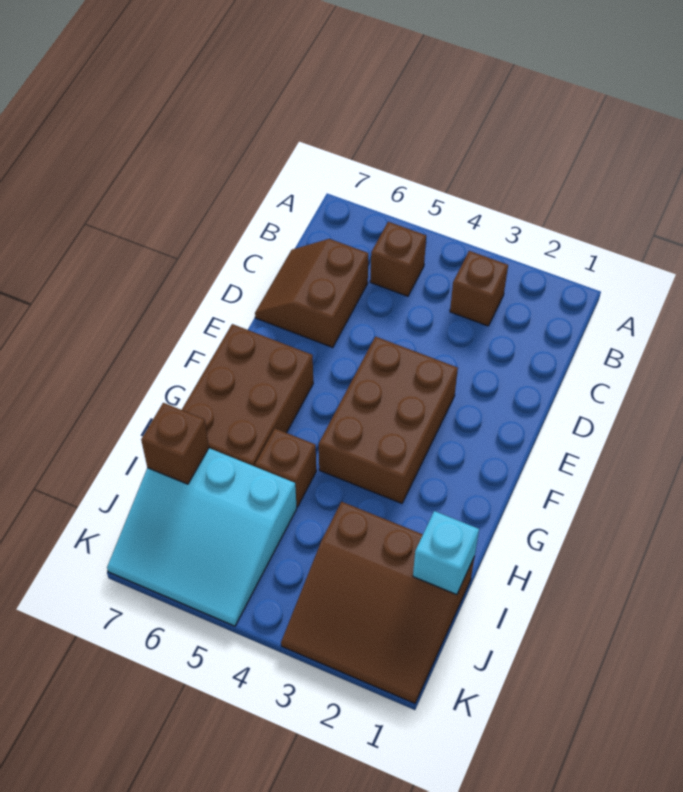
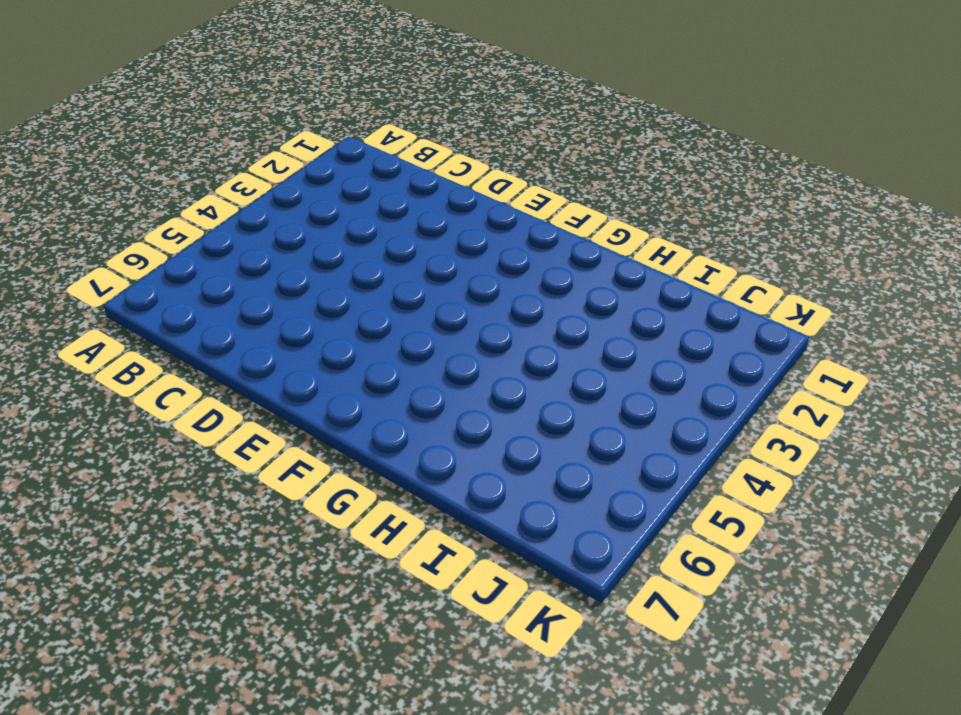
none -> brown 1x1 brick [450,251,508,326]
none -> brown 1x1 brick [370,222,426,296]

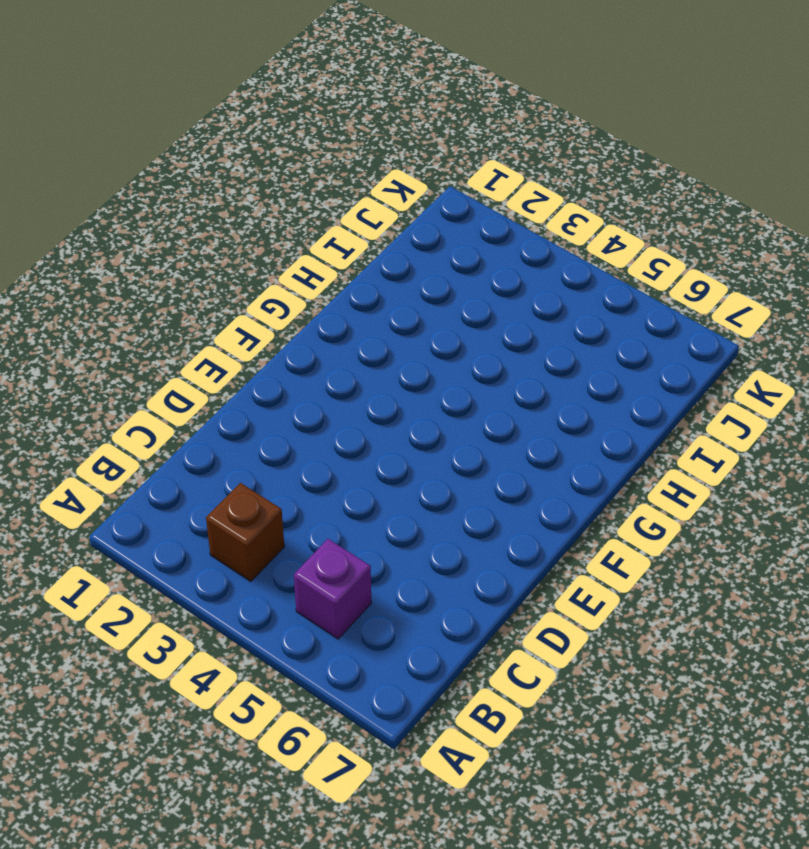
purple 1x1 brick [294,539,371,639] -> brown 1x1 brick [370,222,426,296]
none -> brown 2x2 slope [255,239,368,347]
none -> brown 2x3 brick [319,336,458,503]

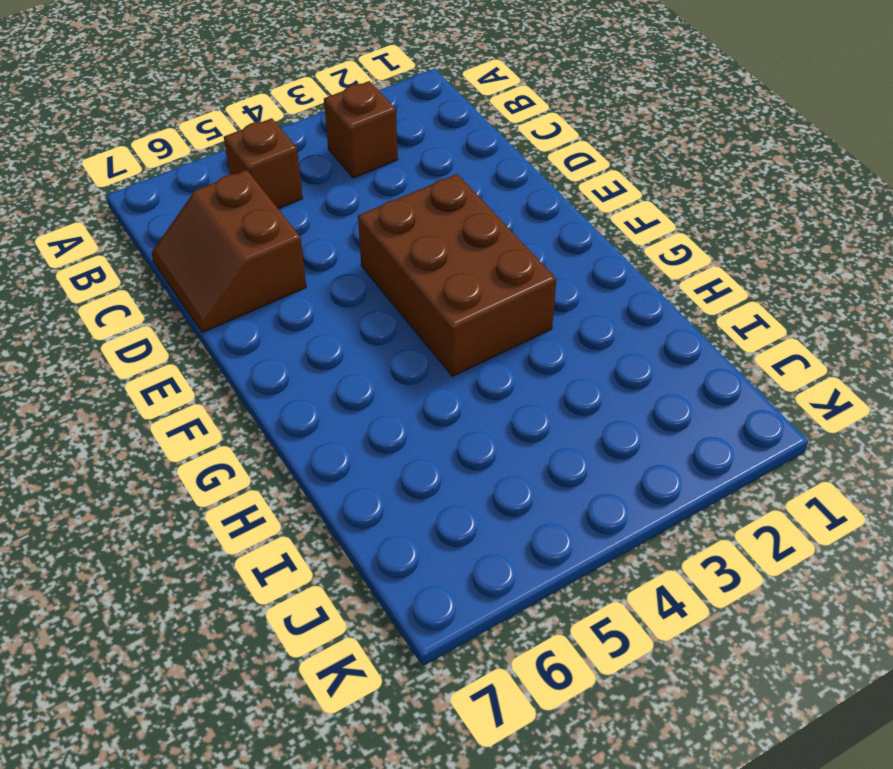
none -> brown 2x3 brick [182,324,313,466]
none -> brown 1x1 brick [255,429,316,507]

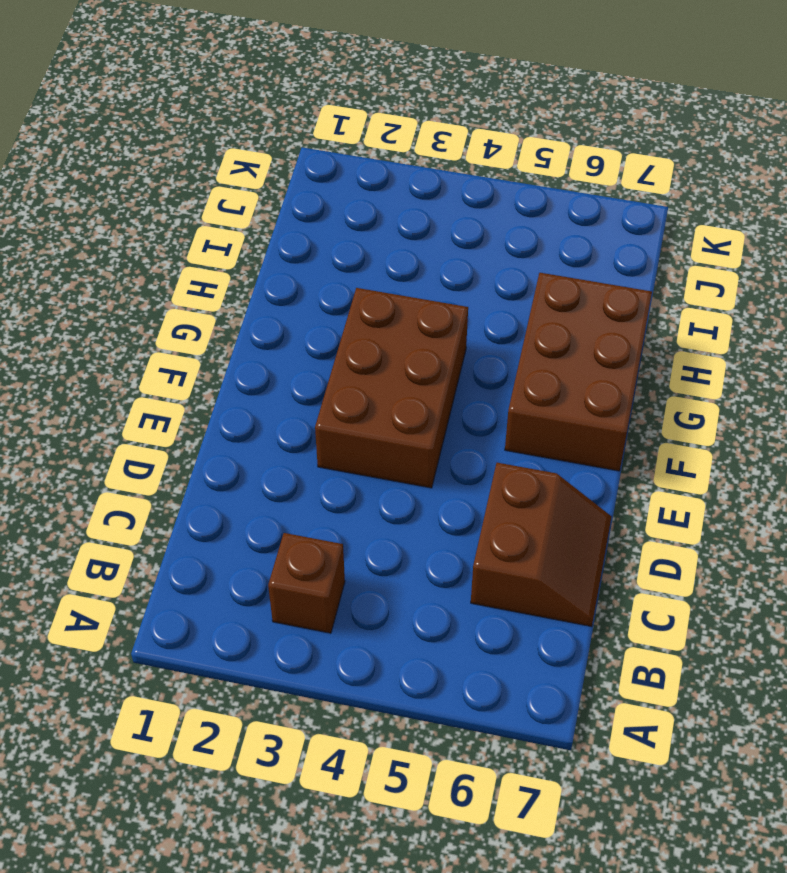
none -> brown 1x1 brick [370,222,426,296]
none -> brown 1x1 brick [255,429,316,507]

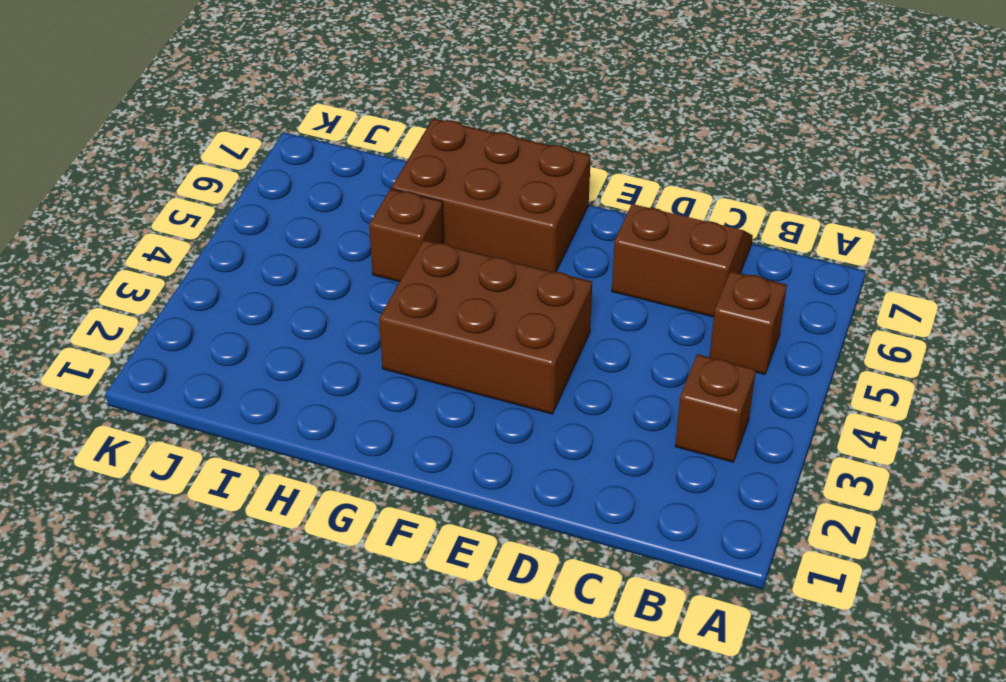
none -> brown 3x3 slope [281,502,475,703]
none -> cyan 3x3 slope [107,448,297,626]

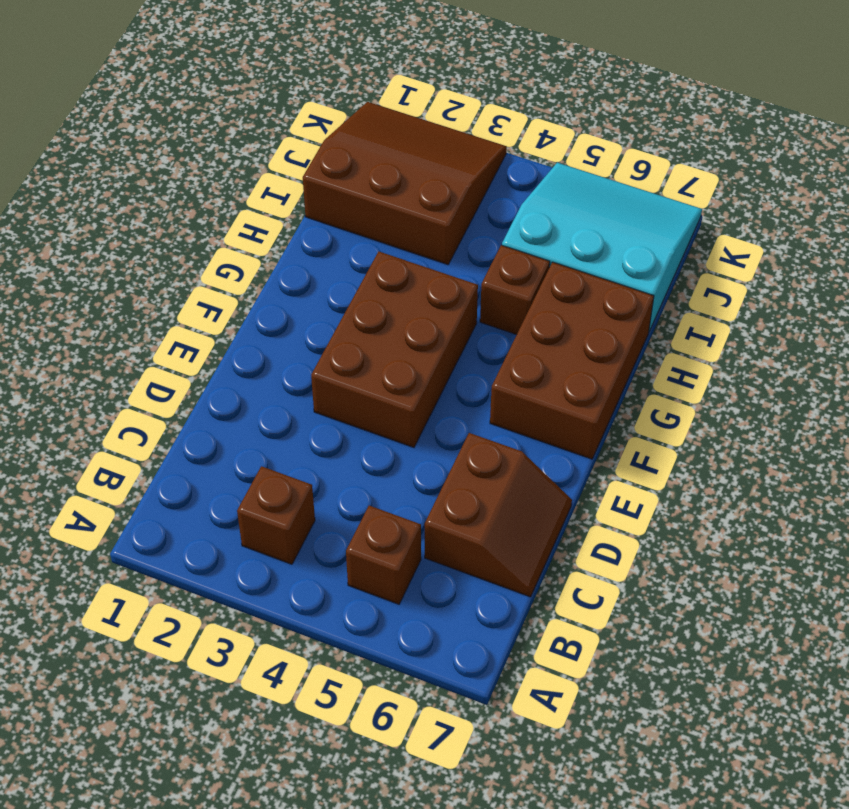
none -> cyan 1x1 brick [413,511,479,595]
none -> brown 1x1 brick [141,403,209,484]

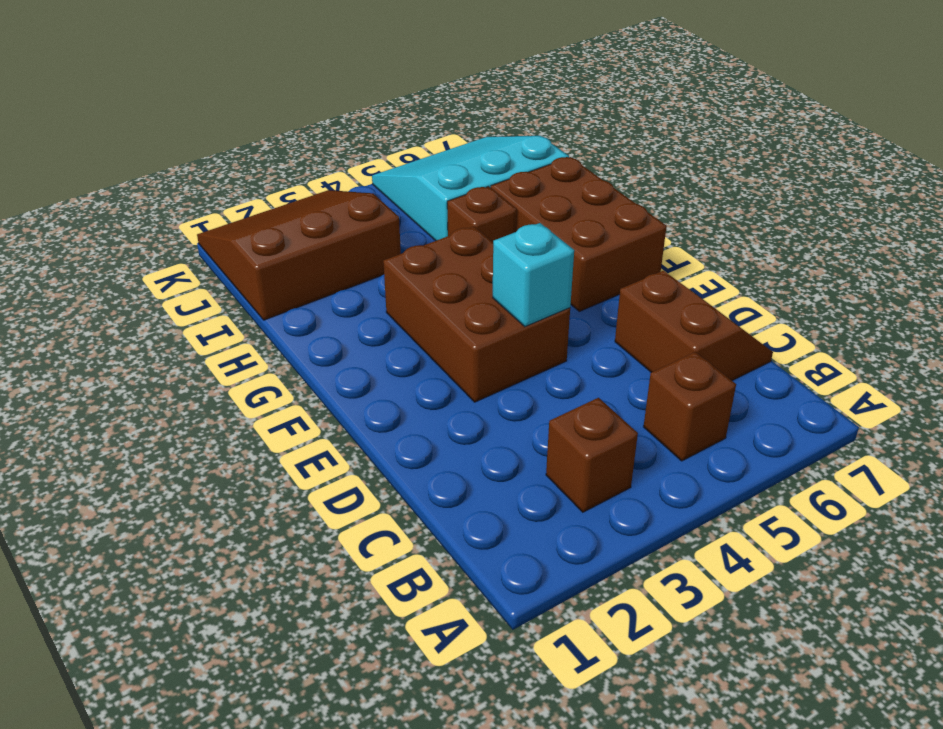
cyan 1x1 brick [493,223,574,327] -> cyan 1x1 brick moved to [413,511,479,595]
none -> brown 1x1 brick [141,403,209,484]

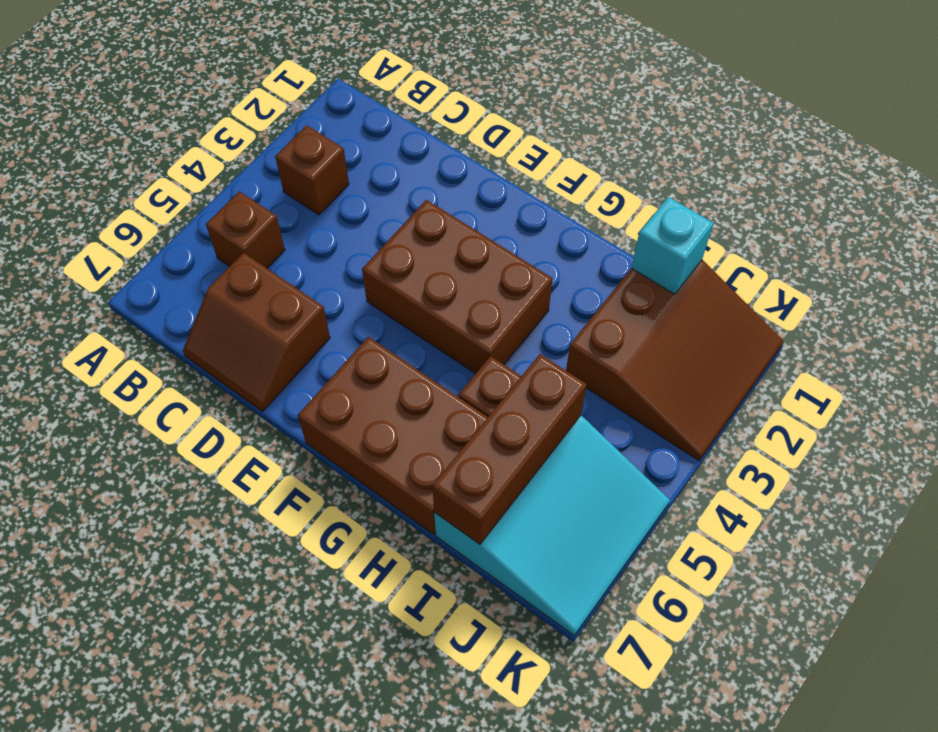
brown 1x3 brick [432,354,587,544] -> brown 1x1 brick [141,403,209,484]

